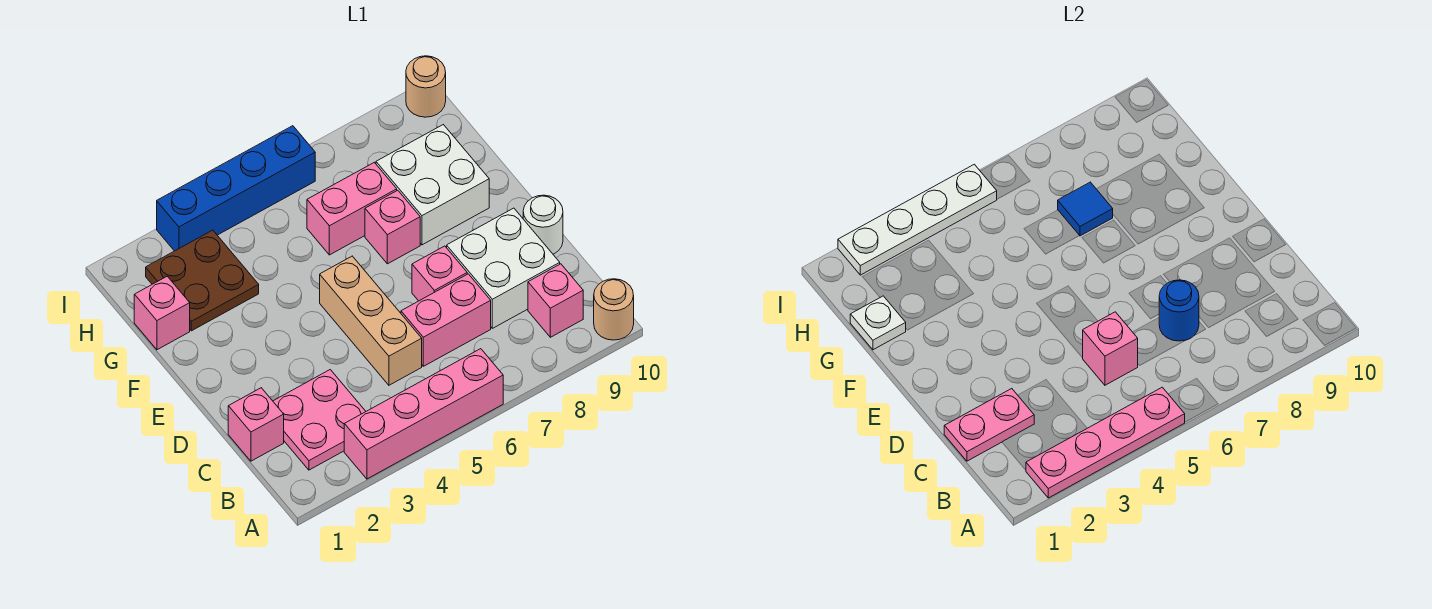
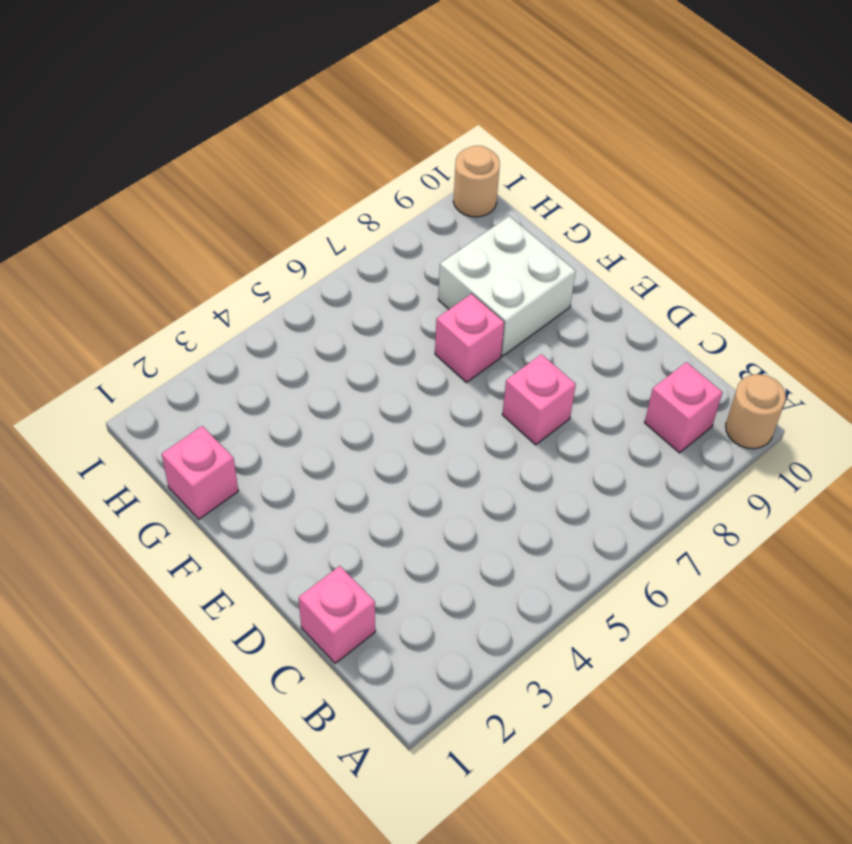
none -> pink 1x4 brick [344,349,503,479]
none -> pink 2x2 plate [273,370,366,470]
none -> tan 1x3 brick [320,256,422,385]

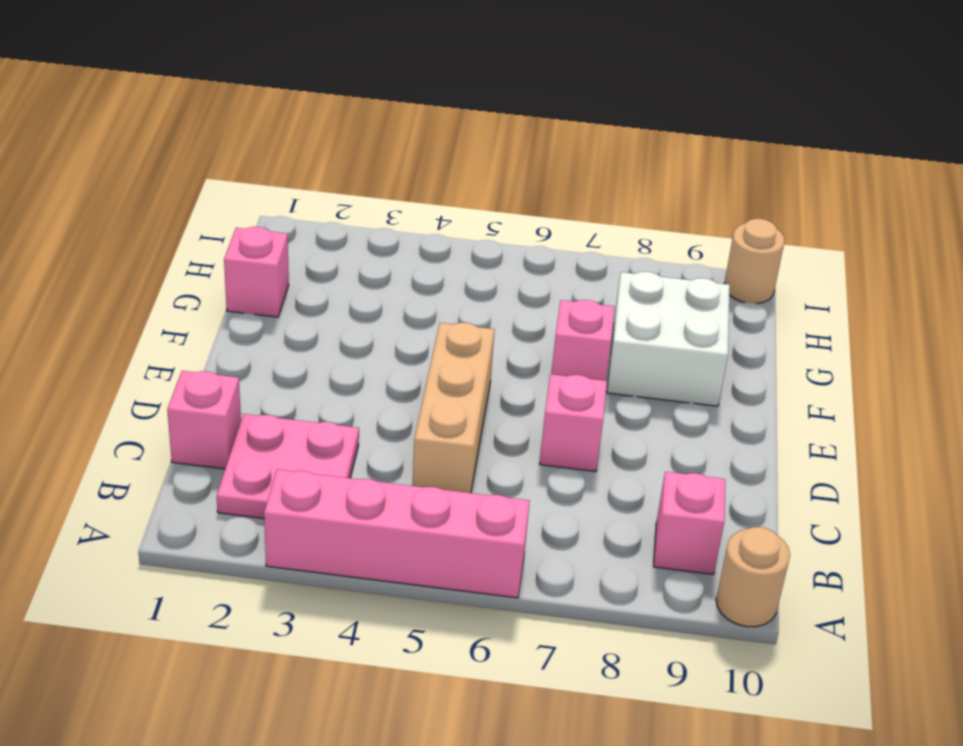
none -> pink 1x2 brick [401,274,491,366]
none -> white 2x2 brick [447,208,560,328]
none -> white 1x1 round brick [523,195,563,254]

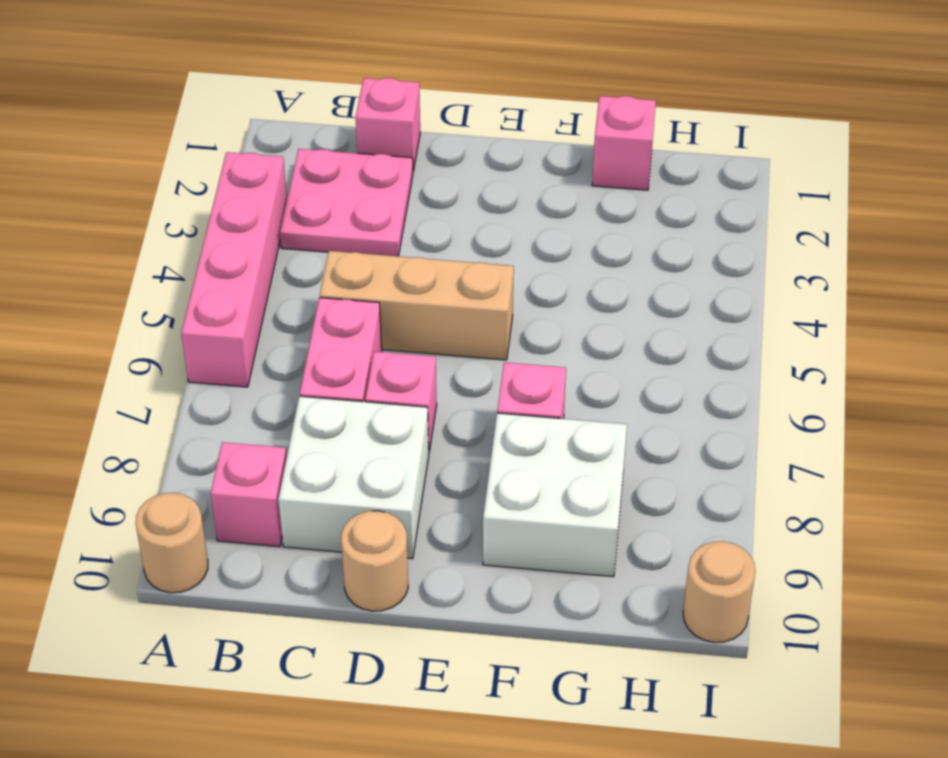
tan 1x1 round brick [341,511,408,611] -> white 1x1 round brick [523,195,563,254]
none -> brown 2x2 plate [146,230,259,331]
none -> pink 1x2 brick [307,162,397,255]
none -> blue 1x4 brick [157,126,315,251]

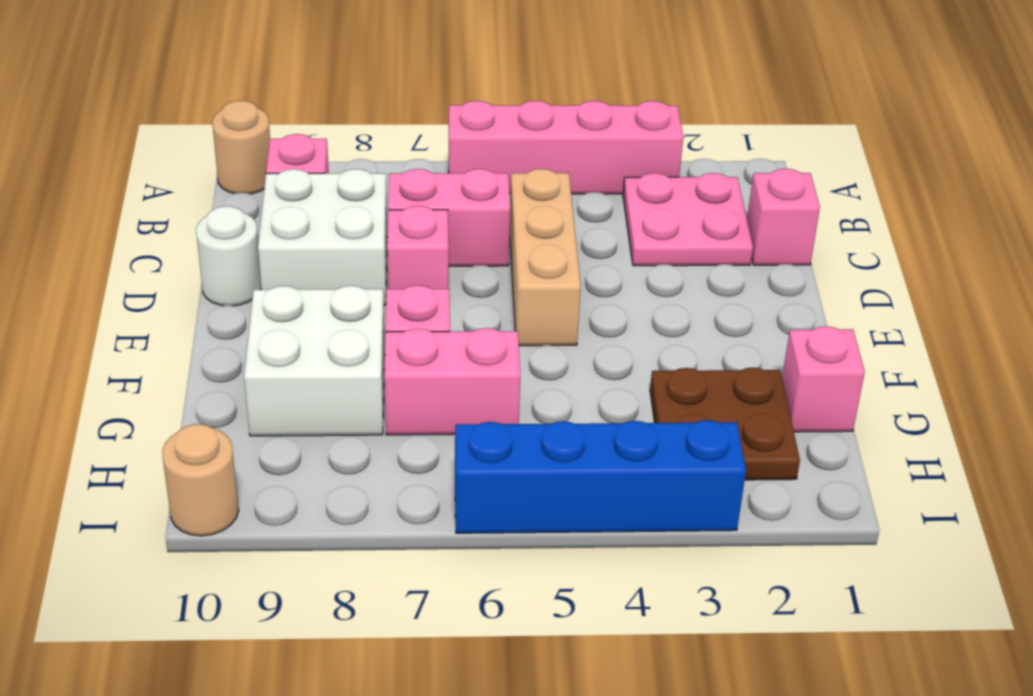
none -> pink 1x4 plate [1026,387,1185,498]
none -> pink 1x2 plate [944,389,1034,461]
none -> pink 1x1 brick [1083,312,1138,385]

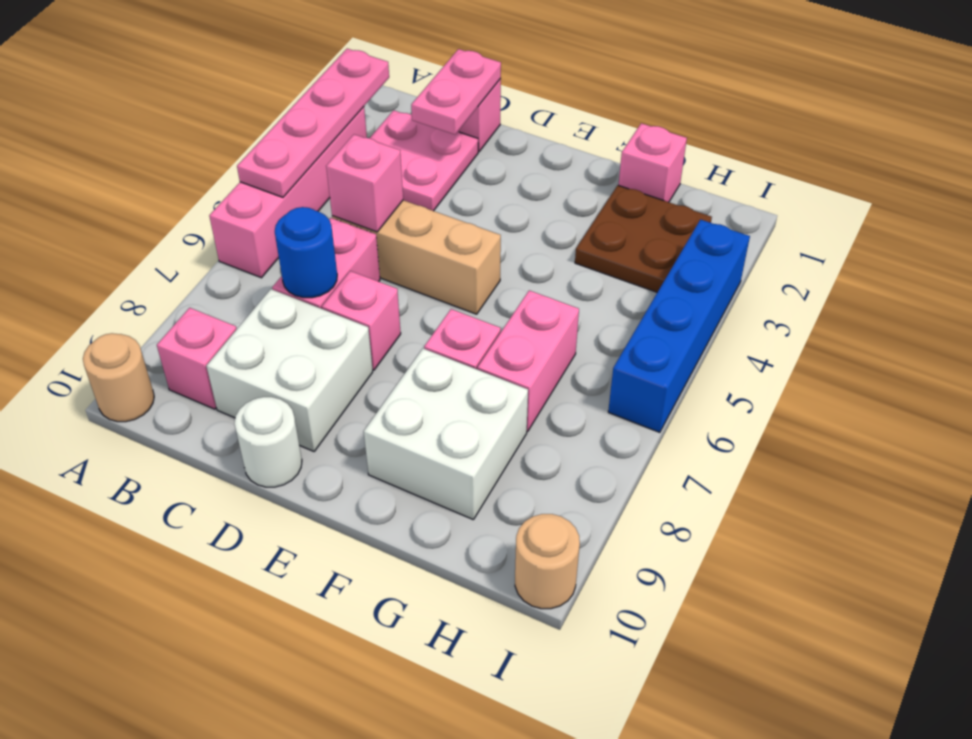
none -> white 1x1 plate [850,296,906,350]
none -> blue 1x1 tile [1058,182,1113,236]
none -> white 1x4 plate [838,164,997,275]

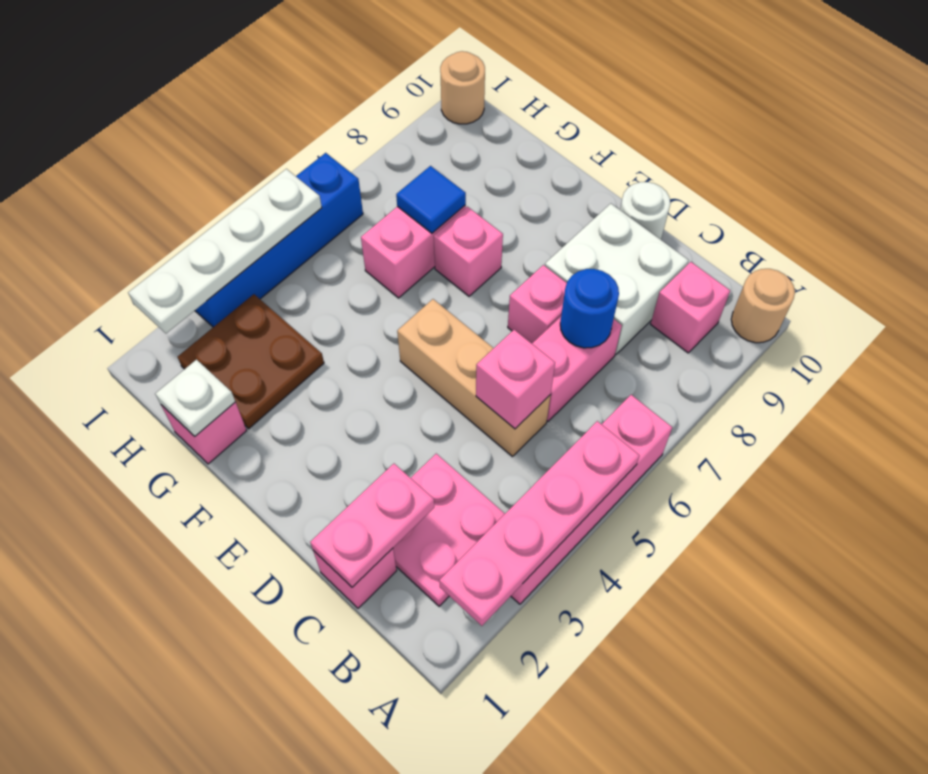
none -> white 2x2 brick [376,125,489,245]

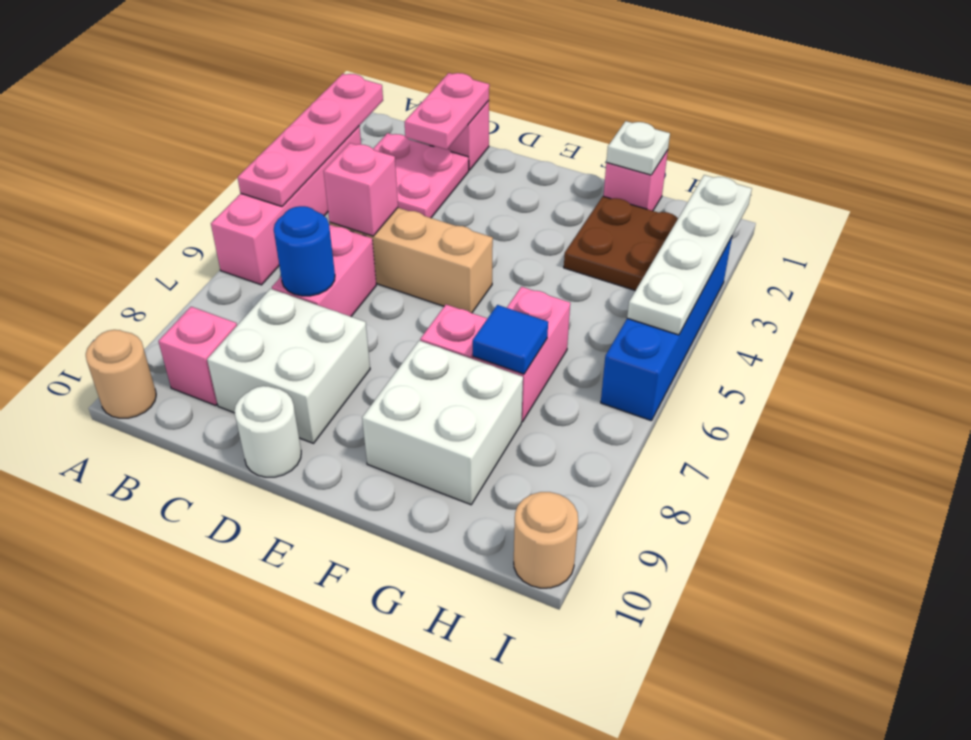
none -> pink 1x1 brick [412,246,467,301]

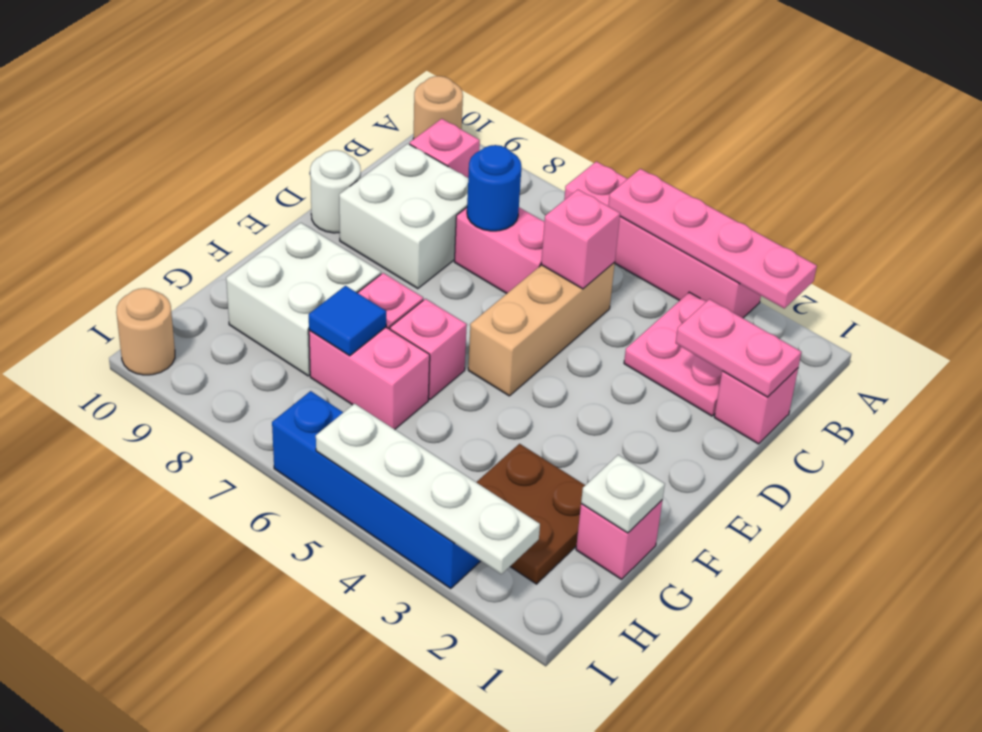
pink 1x1 brick [390,299,467,399] -> pink 1x1 brick moved to [412,246,467,301]

